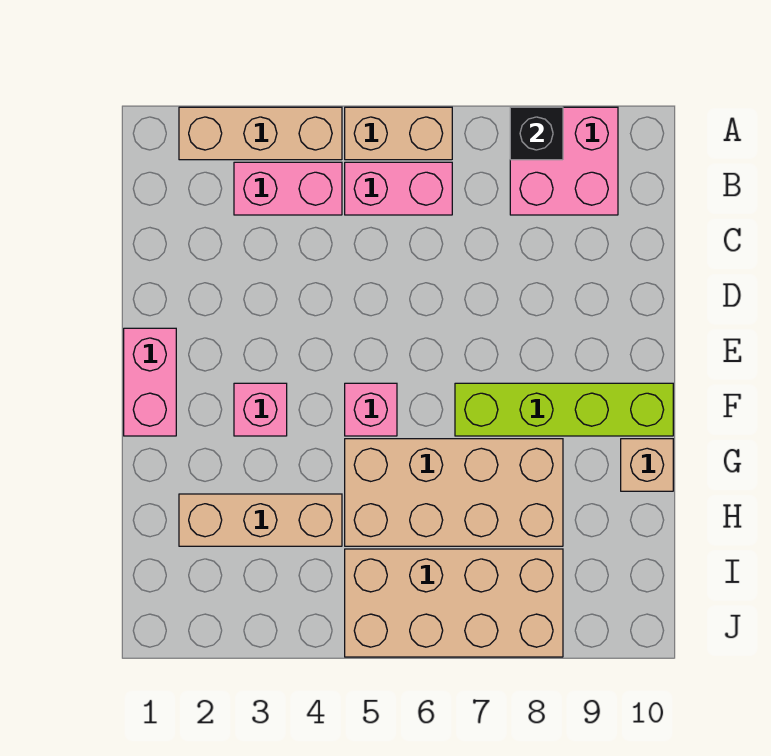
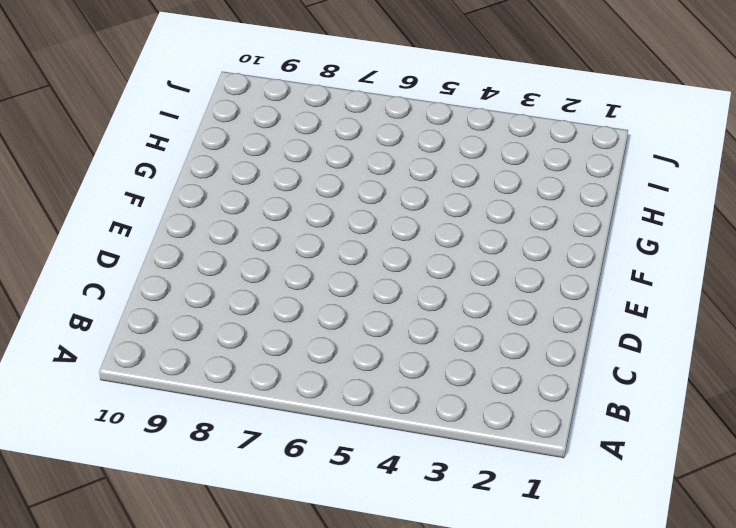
none -> tan 1x3 brick [179,107,342,160]
none -> tan 1x2 brick [345,107,452,160]
none -> pink 2x2 brick [510,107,618,215]

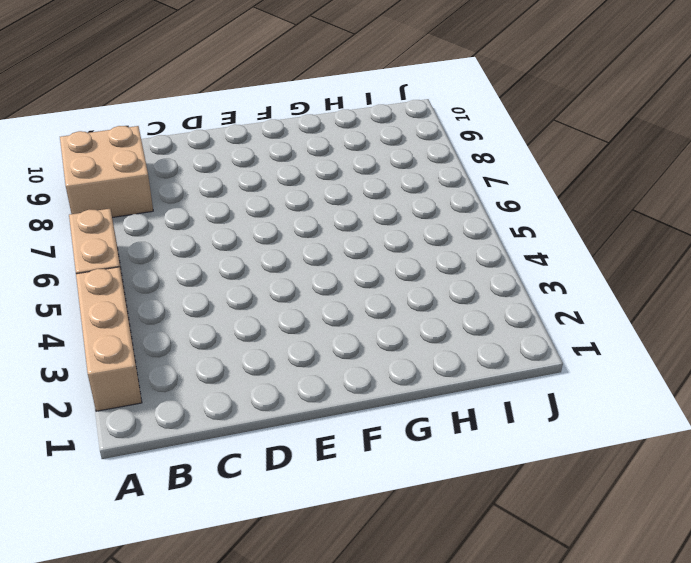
tan 2x2 brick [60,126,153,218] -> pink 2x2 brick [510,107,618,215]
none -> pink 1x2 brick [234,162,342,215]
none -> pink 1x2 brick [345,162,452,215]
none -> pink 1x2 brick [124,328,176,436]

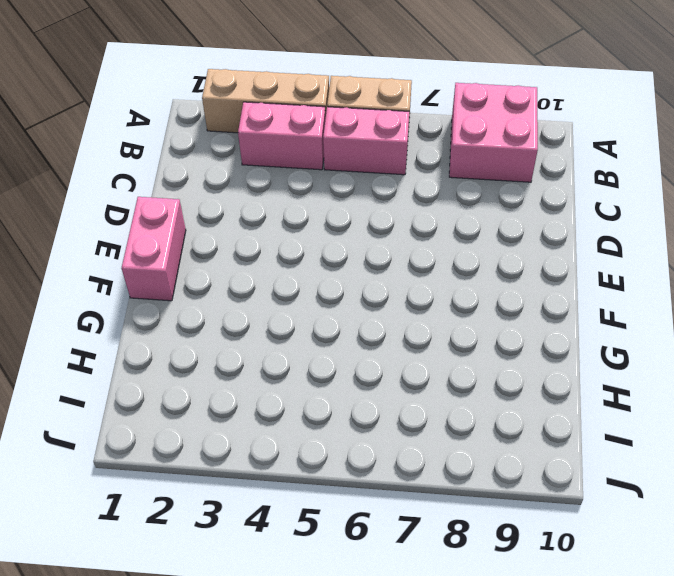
none -> pink 1x1 brick [234,383,287,436]
none -> pink 1x1 brick [345,383,397,436]
none -> lime 1x4 brick [455,383,673,436]

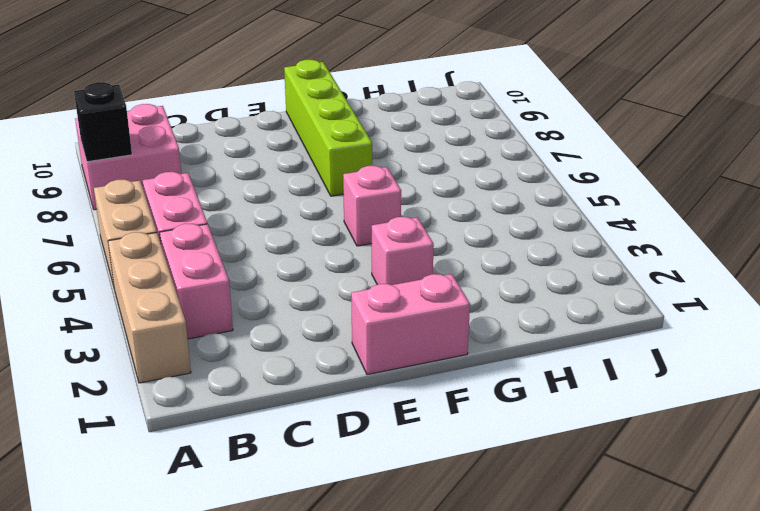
none -> tan 2x4 brick [345,439,563,546]
none -> tan 1x1 brick [621,439,673,491]
none -> tan 1x3 brick [179,494,342,546]

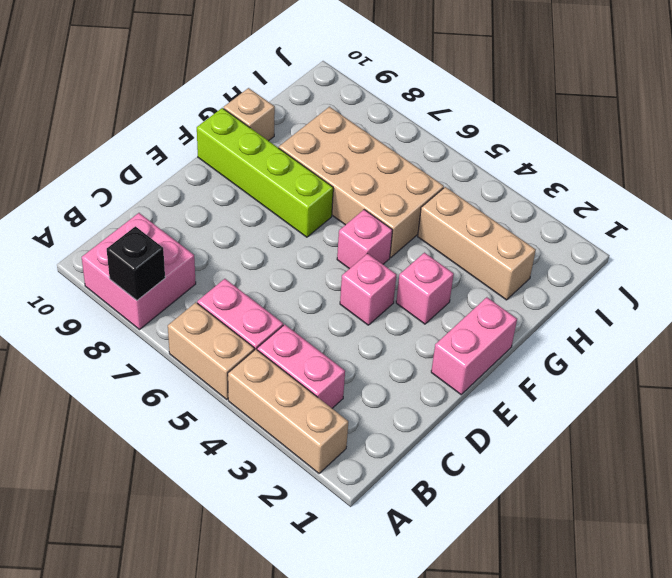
pink 1x1 brick [340,253,396,325] -> none
none -> tan 2x4 brick [345,549,563,657]

